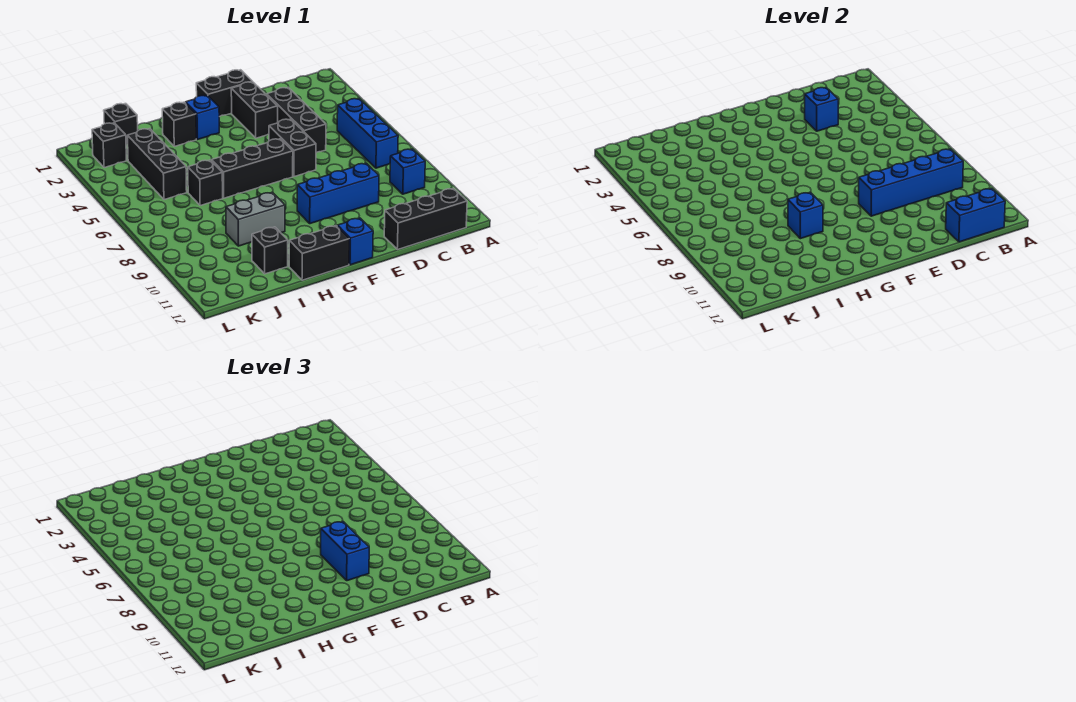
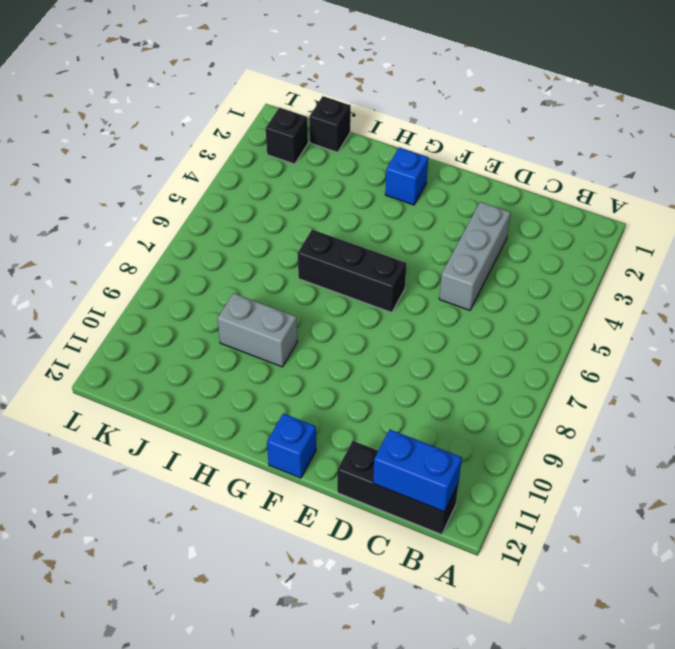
grey 1x3 brick [439,202,511,310] -> black 1x3 brick [267,88,326,153]
none -> blue 1x3 brick [337,98,398,168]
none -> blue 1x1 brick [390,149,425,194]
none -> blue 1x3 brick [297,163,379,224]

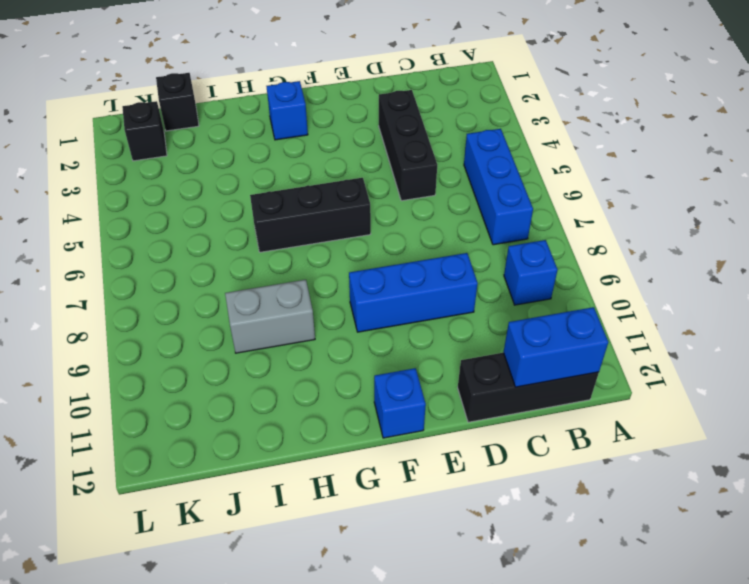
none -> black 1x2 brick [196,70,253,117]
none -> black 1x2 brick [231,82,278,138]
none -> black 1x2 brick [269,119,316,177]

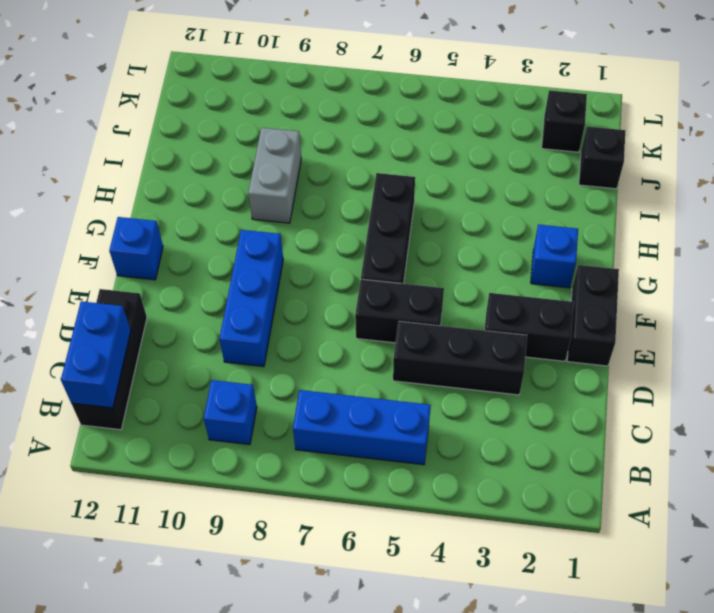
none -> black 1x2 brick [289,226,349,280]
none -> black 1x1 brick [162,102,196,146]
none -> black 1x1 brick [188,160,223,206]

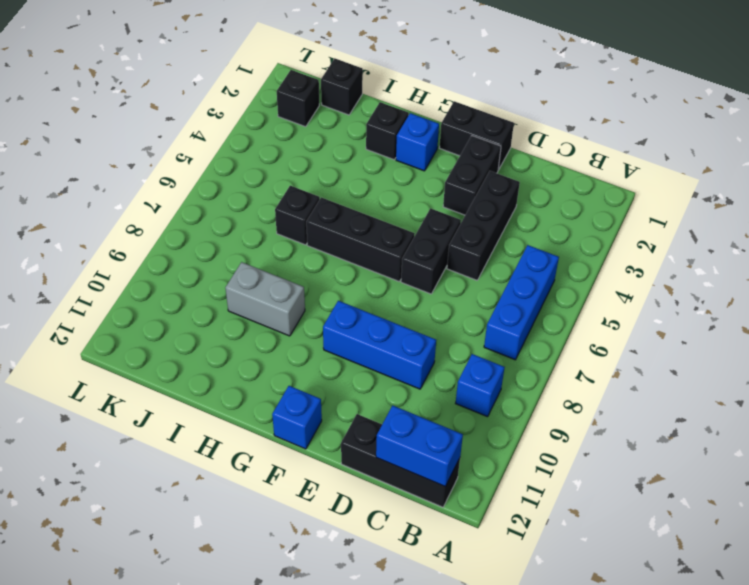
none -> black 1x2 brick [289,226,349,280]
none -> black 1x1 brick [252,227,288,274]
none -> black 1x3 brick [128,129,187,200]

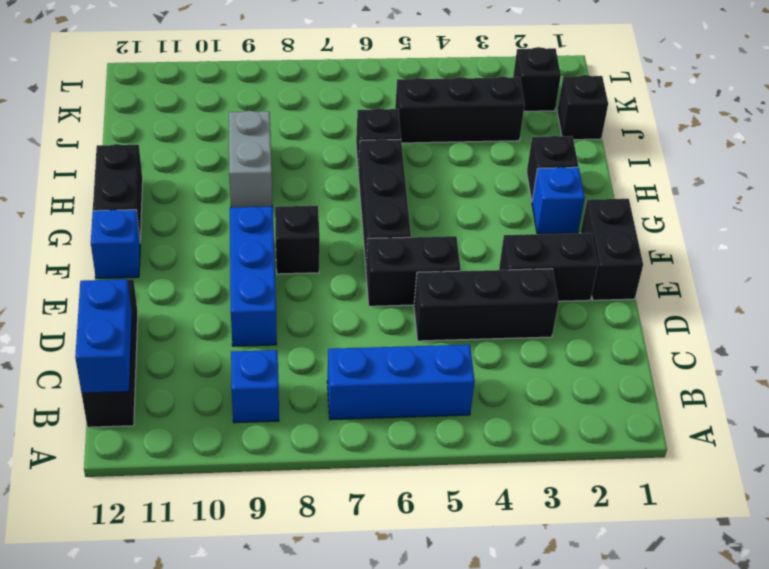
black 1x1 brick [275,206,320,274] -> black 1x1 brick moved to [252,227,288,274]
none -> blue 1x4 brick [859,149,963,216]
none -> blue 1x1 brick [805,88,838,131]
none -> blue 1x1 brick [788,192,823,239]

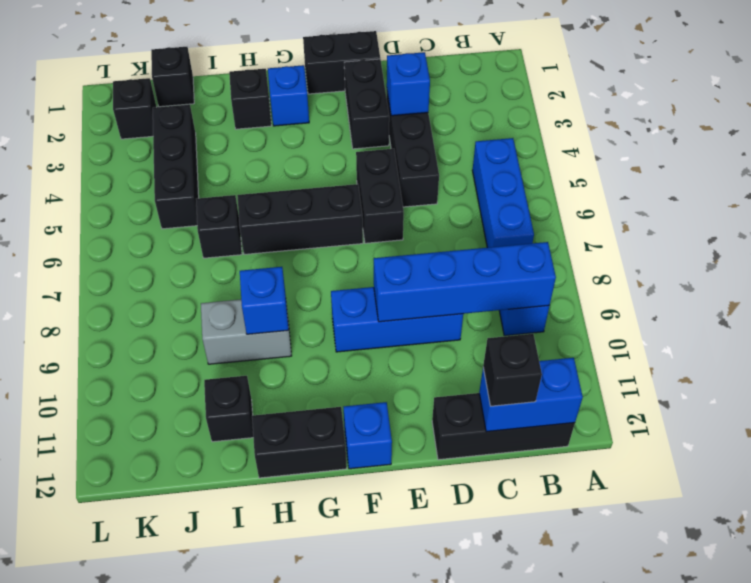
black 1x1 brick [483,334,542,406] -> none
none -> blue 1x2 brick [321,522,369,581]

